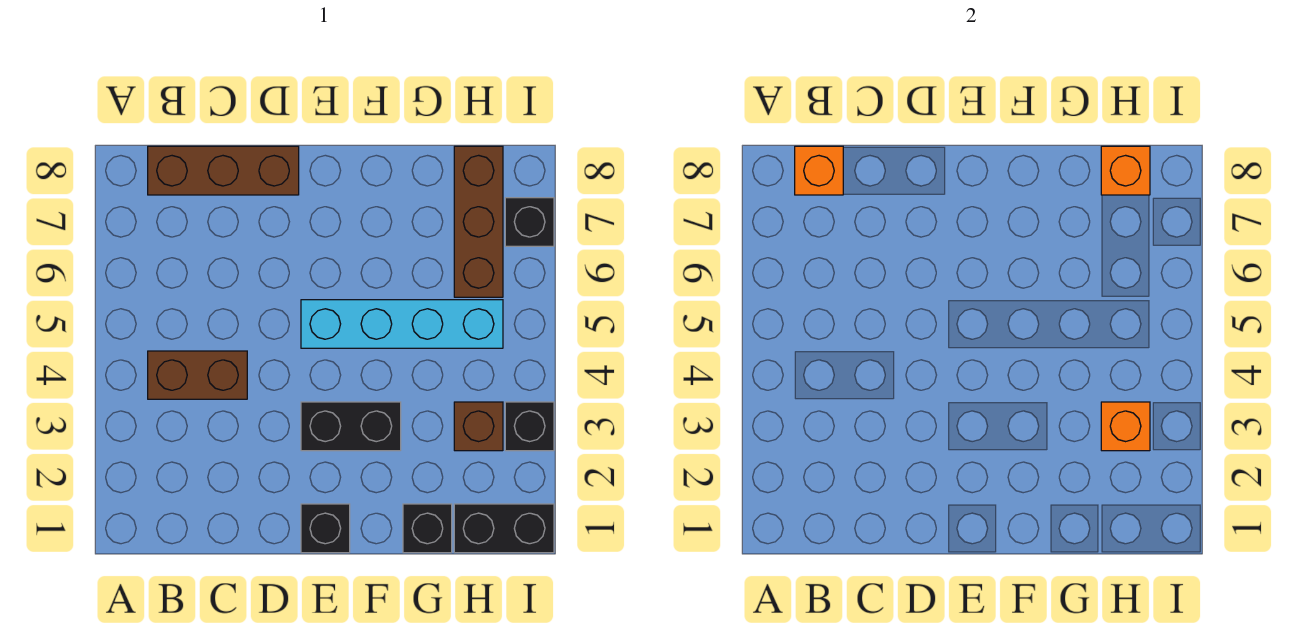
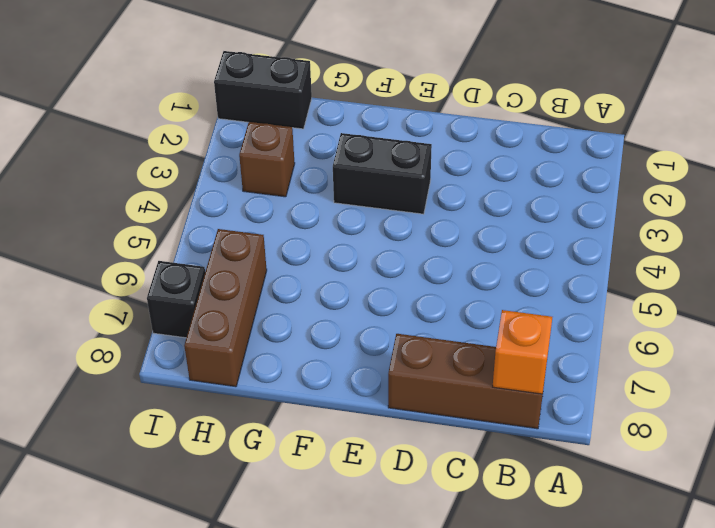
none -> brown 1x2 brick [148,351,247,399]
none -> black 1x1 brick [301,504,350,553]
none -> cyan 1x4 brick [301,300,503,348]

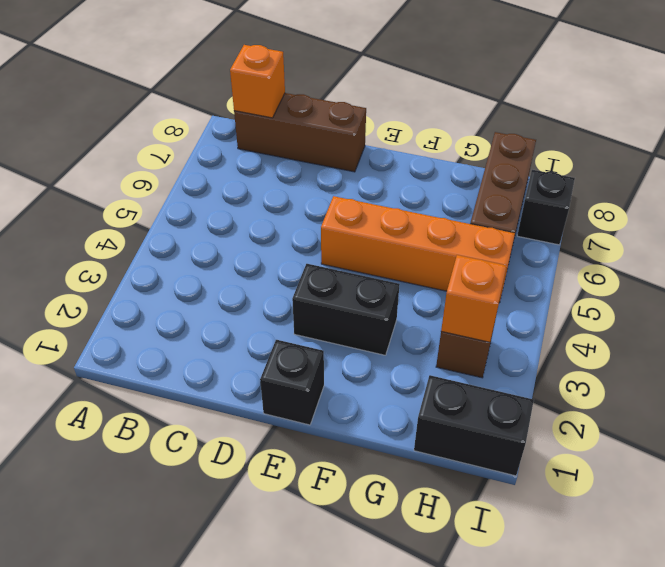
orange 1x4 brick [321,196,515,303] -> cyan 1x4 brick [301,300,503,348]
none -> brown 1x2 brick [148,351,247,399]
none -> black 1x1 brick [403,504,452,553]
none -> black 1x1 brick [505,402,554,451]

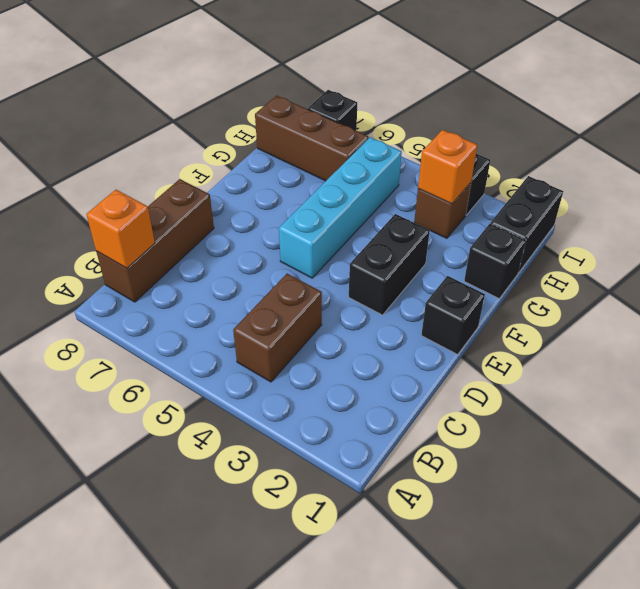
none -> orange 1x1 brick [1101,146,1150,195]

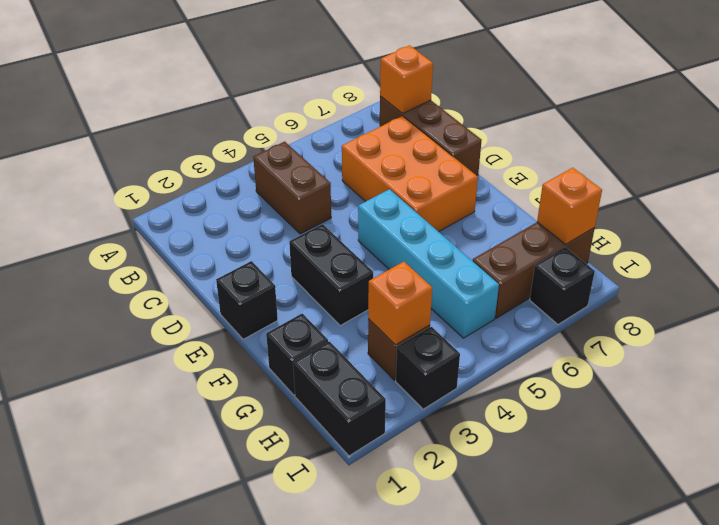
orange 2x3 brick [342,116,478,232] -> none

